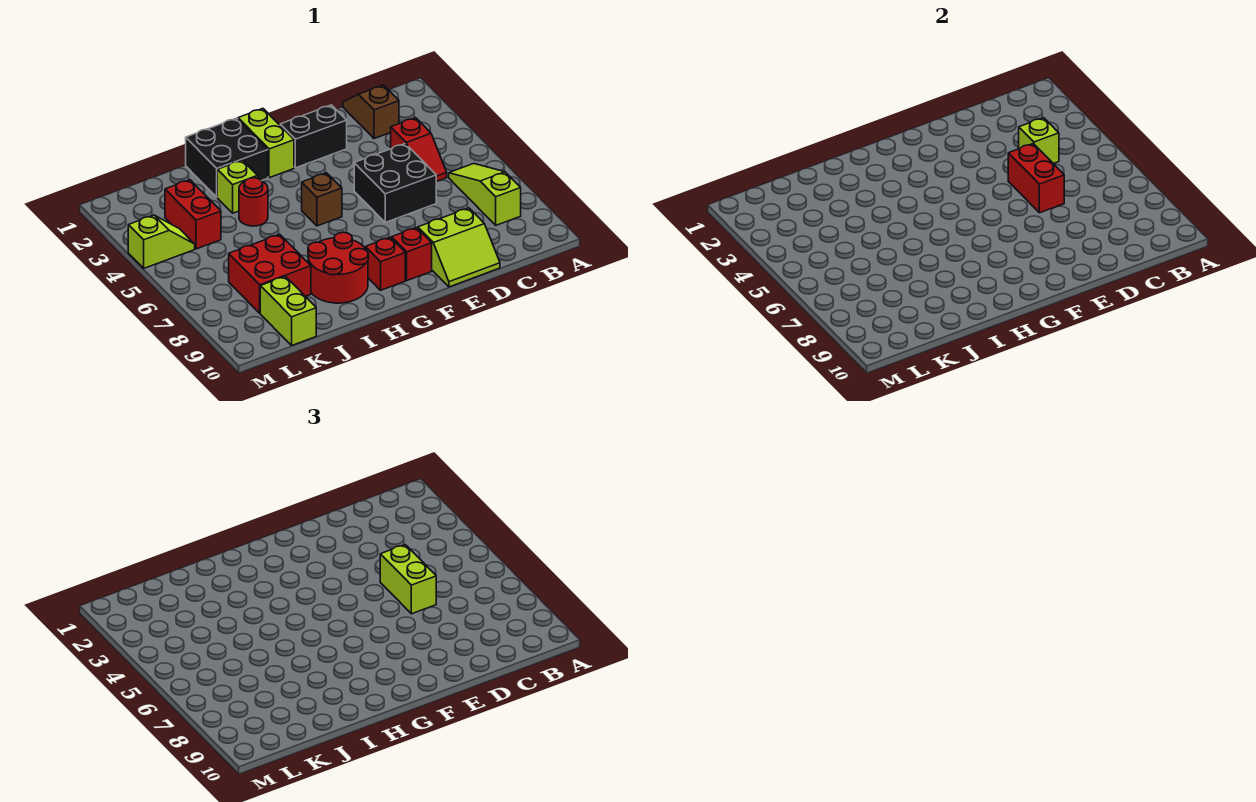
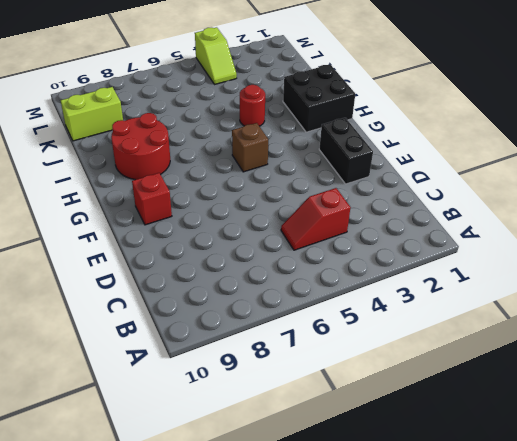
none -> lime 1x3 slope [449,164,521,225]
none -> brown 1x2 slope [343,85,399,139]
none -> black 2x2 brick [354,144,436,222]

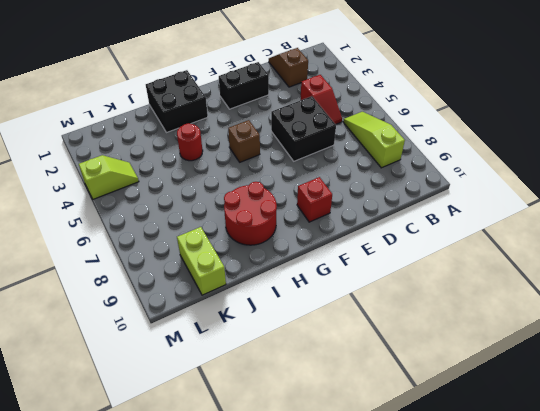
none -> lime 2x2 slope [418,208,500,287]
none -> lime 1x2 brick [238,109,294,178]
none -> red 1x1 brick [365,237,405,290]

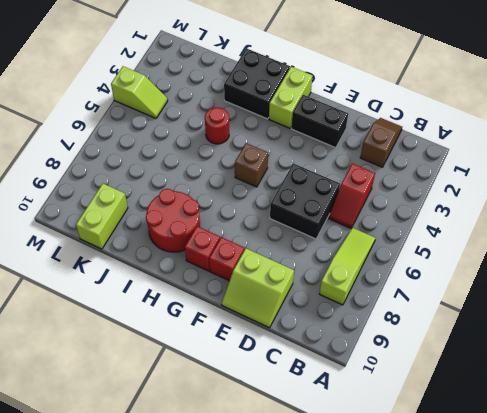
none -> lime 1x1 brick [217,160,258,213]
none -> red 2x2 brick [229,234,311,313]
none -> red 1x2 brick [165,180,221,249]

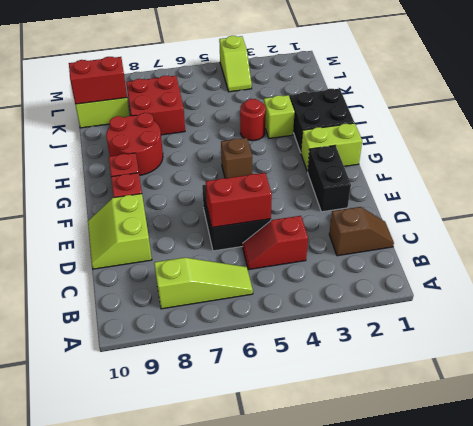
red 1x2 brick [69,57,127,104] -> red 1x2 brick moved to [165,180,221,249]
none -> lime 1x1 brick [1019,118,1059,164]
none -> lime 1x2 brick [380,545,436,614]

